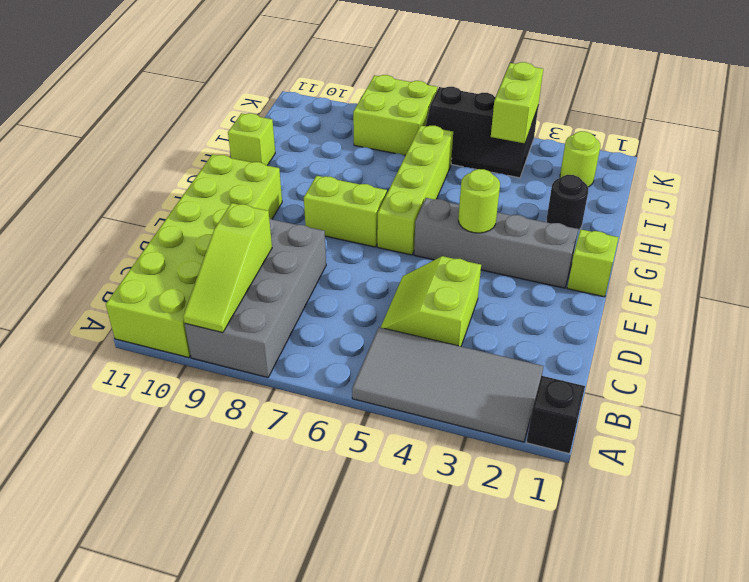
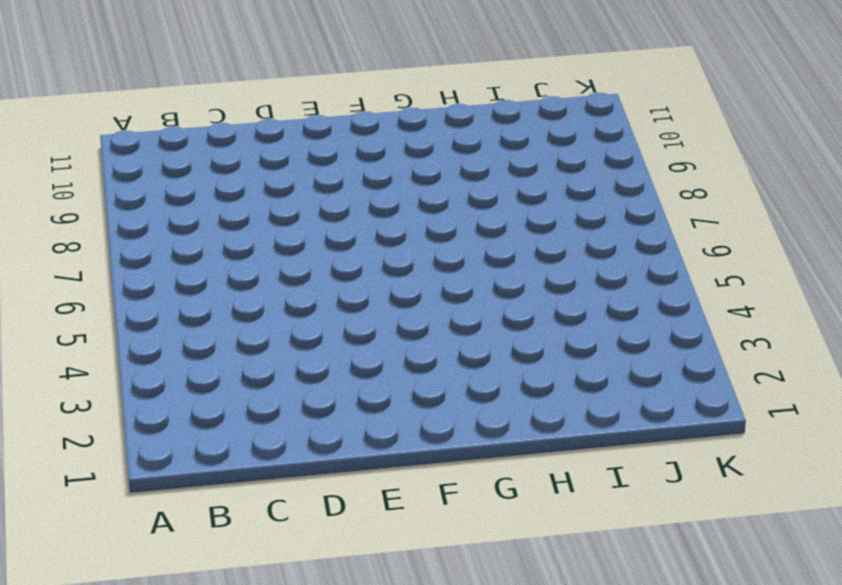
none -> black 1x1 brick [526,376,585,454]
none -> grey 2x4 tile [352,327,543,442]
none -> grey 2x4 brick [185,218,326,377]

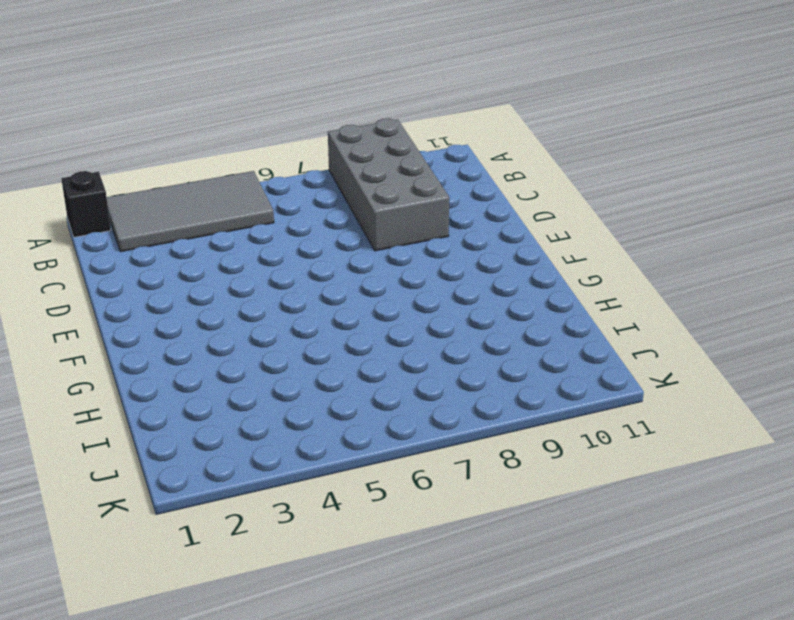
none -> lime 2x6 brick [106,154,282,358]
none -> lime 2x2 slope [381,256,481,346]
none -> lime 1x1 brick [567,229,619,297]

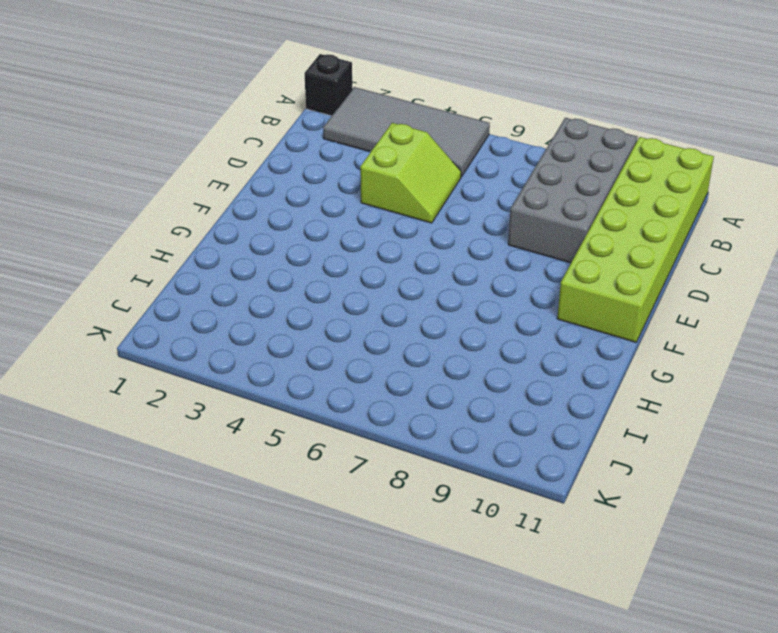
none -> lime 1x1 brick [567,229,619,297]
none -> grey 1x4 brick [414,198,578,288]
none -> lime 1x4 brick [377,125,453,255]

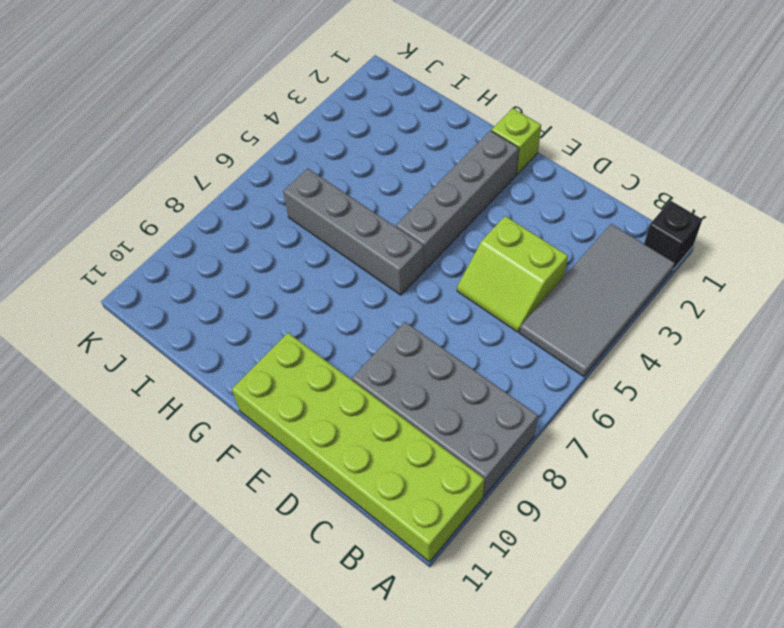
grey 1x4 brick [283,168,424,295] -> lime 1x4 brick [377,125,453,255]
none -> lime 1x2 brick [304,176,387,247]
none -> black 1x1 round brick [546,175,588,231]
none -> lime 1x1 brick [228,113,275,165]

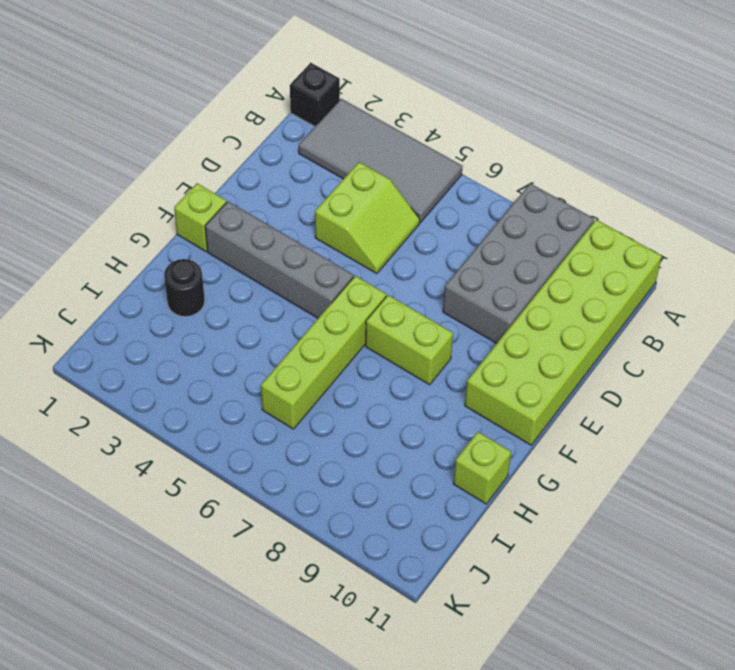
none -> lime 1x1 round brick [560,131,600,187]
none -> black 2x3 slope [426,87,538,178]
none -> lime 2x2 brick [353,75,438,155]

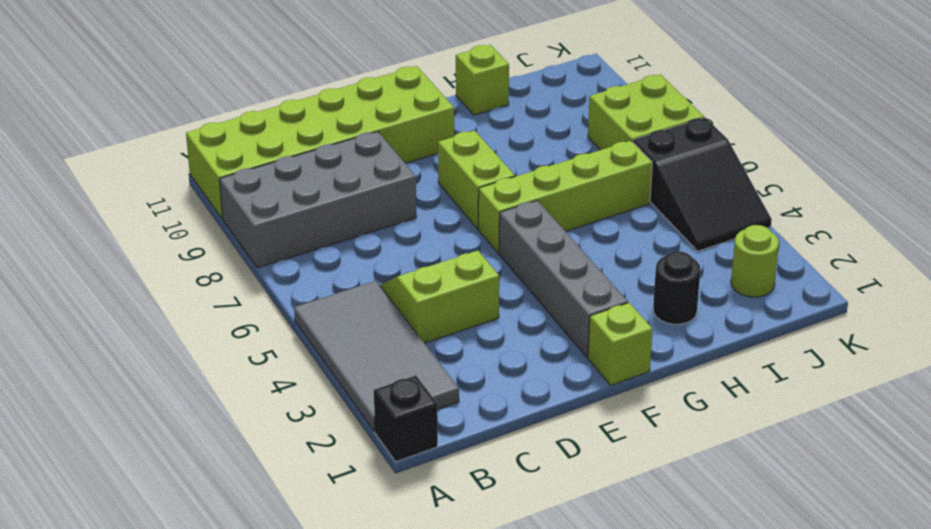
black 2x3 slope [633,118,772,251] -> black 2x3 slope turned to [426,87,538,178]
none -> lime 1x3 slope [183,203,272,333]
none -> lime 1x1 round brick [458,169,500,233]
none -> lime 1x2 brick [491,62,543,143]

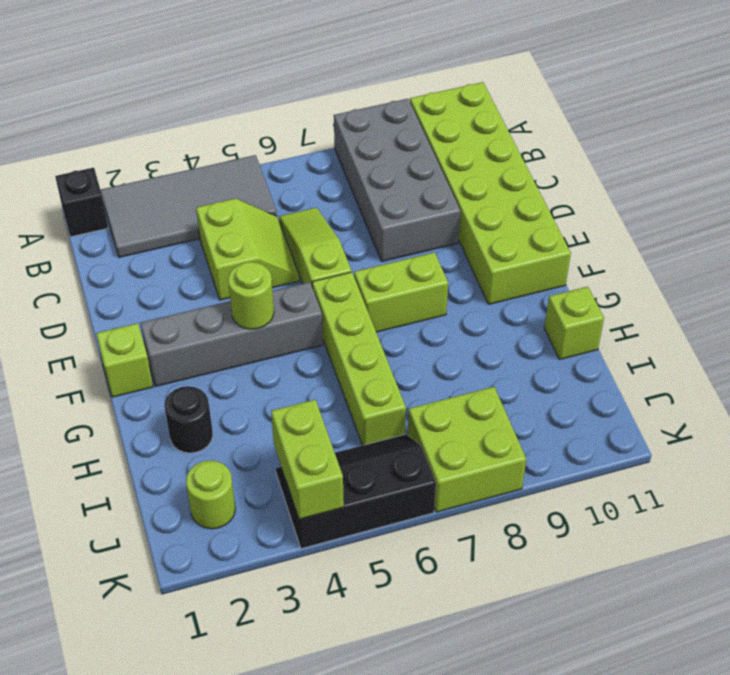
lime 1x3 slope [279,208,352,285] -> lime 1x3 slope moved to [183,203,272,333]

